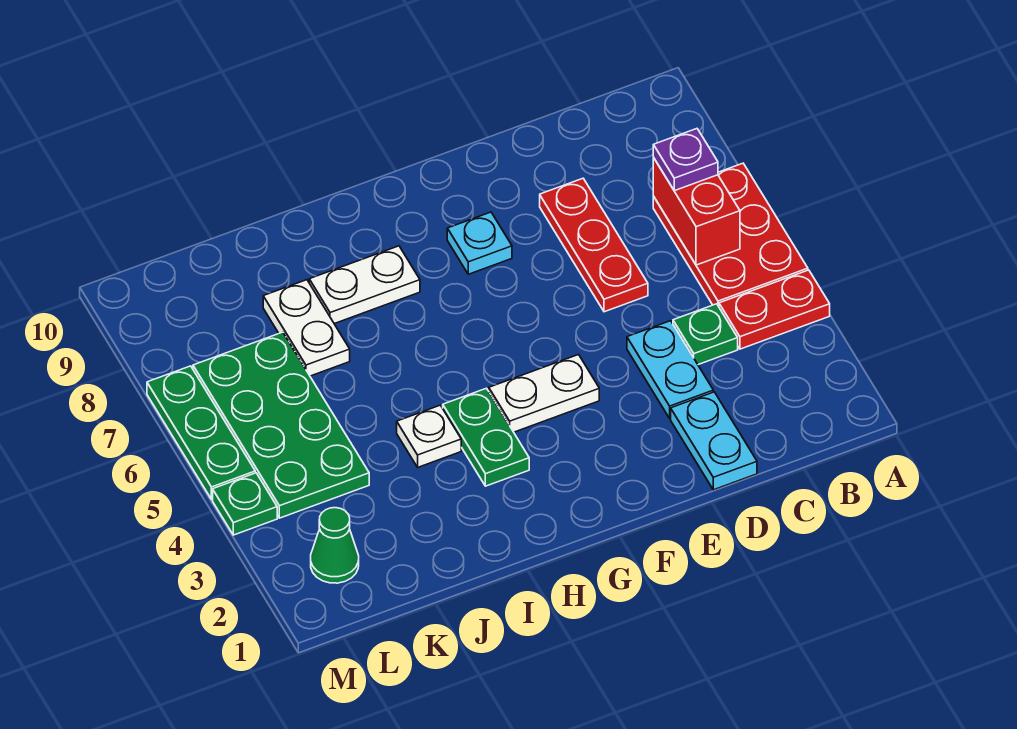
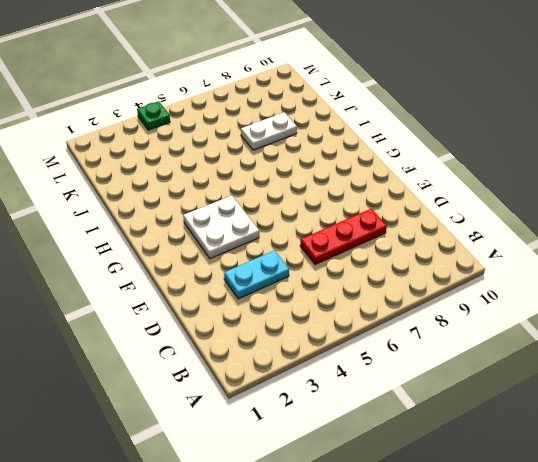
white 2x2 plate [183,196,259,259] -> white 1x2 plate [489,355,599,432]
none -> red 1x2 plate [719,270,830,349]
none -> red 2x3 plate [653,163,808,306]
none -> green 1x1 plate [673,304,738,365]

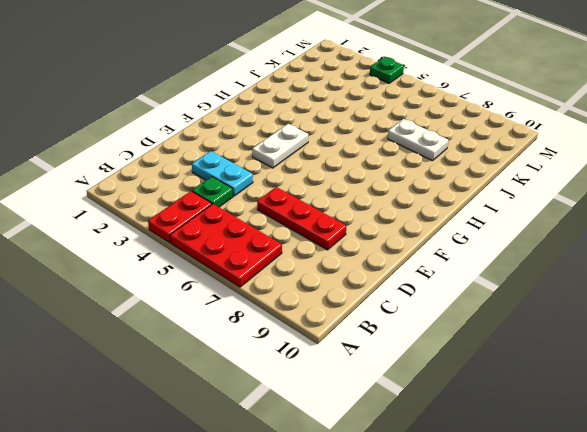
none -> cyan 1x2 plate [671,392,757,490]
none -> cyan 1x1 plate [447,212,512,274]
none -> green 1x2 plate [443,388,529,486]

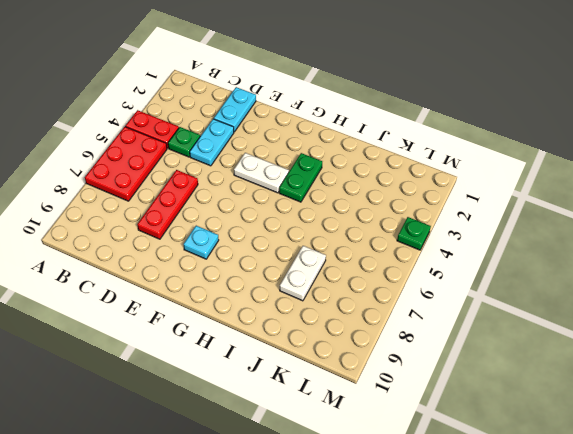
none -> white 1x2 plate [309,246,420,324]
none -> white 1x1 plate [397,405,461,467]
none -> green 2x4 plate [193,332,369,518]

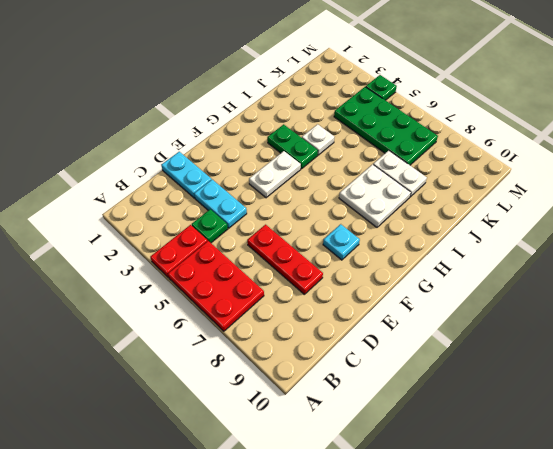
white 2x2 plate [339,164,411,227] -> white 1x2 plate [309,246,420,324]
none -> green 1x1 cone [311,508,359,583]
none -> green 1x3 plate [147,366,255,499]
none -> red 1x2 brick [653,158,740,265]

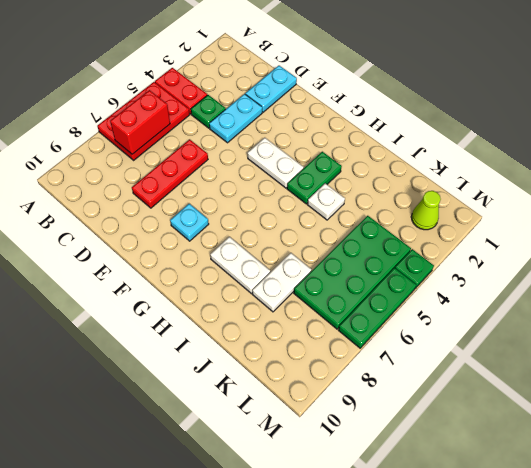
lime 1x1 cone [411,191,441,230] -> green 1x1 cone [311,508,359,583]
none -> purple 1x1 plate [653,129,718,191]

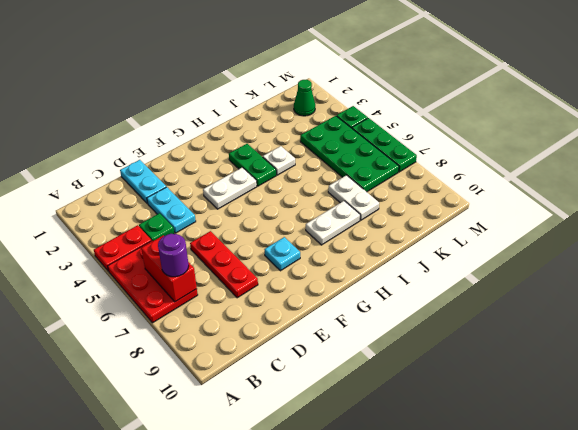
purple 1x1 round brick [158,234,189,277] -> purple 1x1 plate [653,129,718,191]

